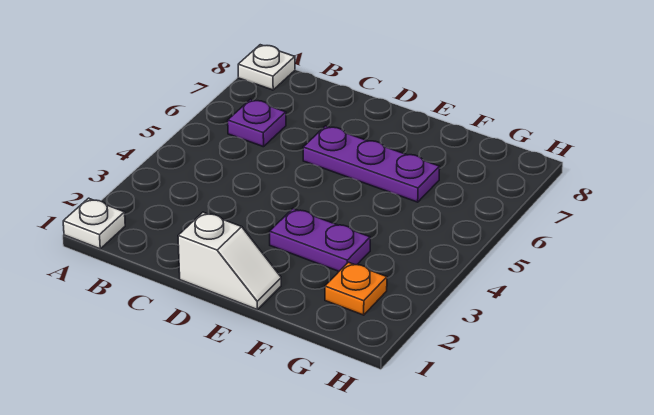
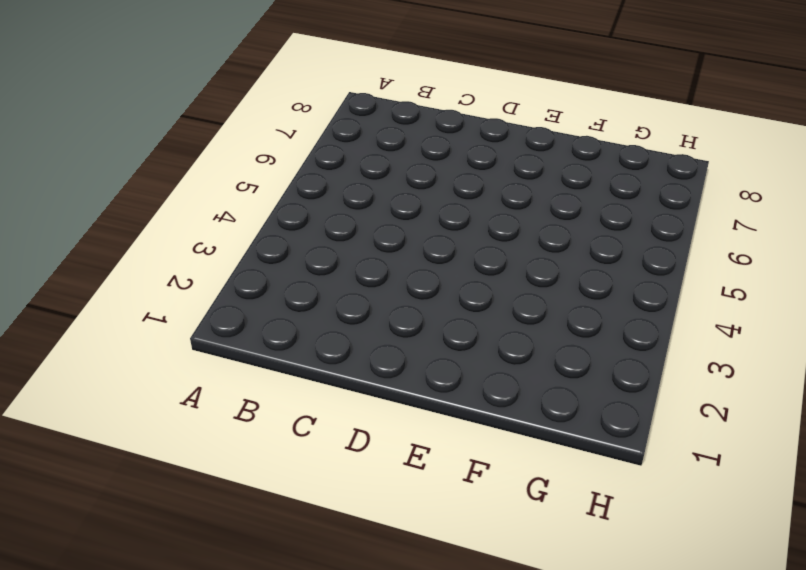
none -> white 1x1 plate [63,198,125,249]
none -> white 1x1 plate [238,45,295,90]

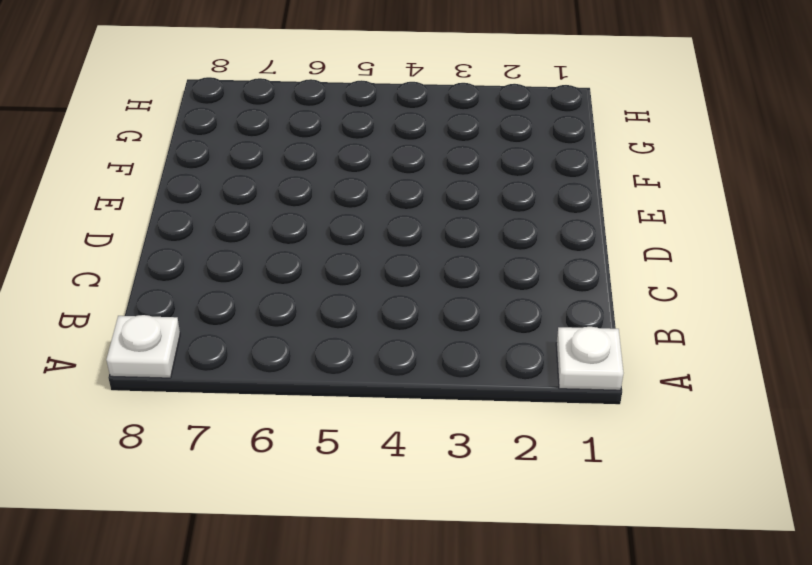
none -> purple 1x1 plate [228,99,286,147]
none -> white 1x2 slope [178,212,281,309]

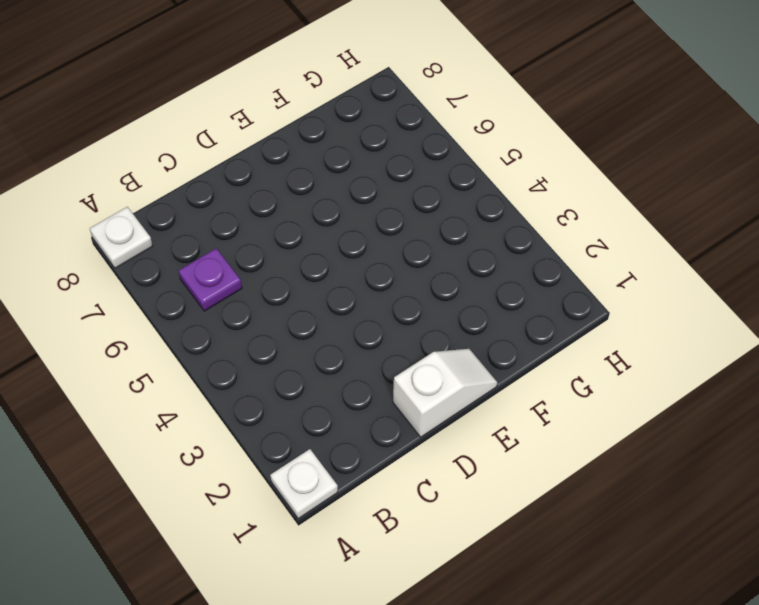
none -> purple 1x3 plate [303,126,440,202]
none -> purple 1x2 plate [270,209,370,271]

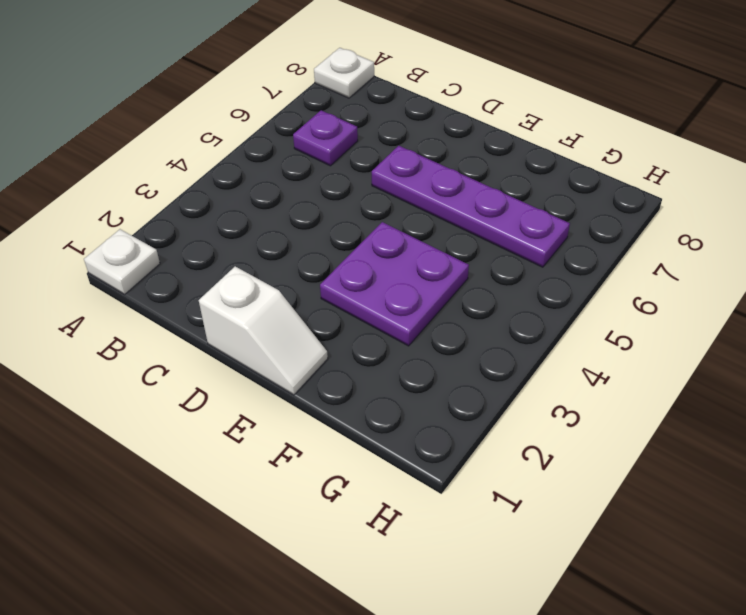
purple 1x4 plate [372,146,570,267] -> purple 1x3 plate [303,126,440,202]
purple 2x2 plate [320,222,469,346] -> purple 1x2 plate [270,209,370,271]
none -> orange 1x1 plate [325,262,387,315]

